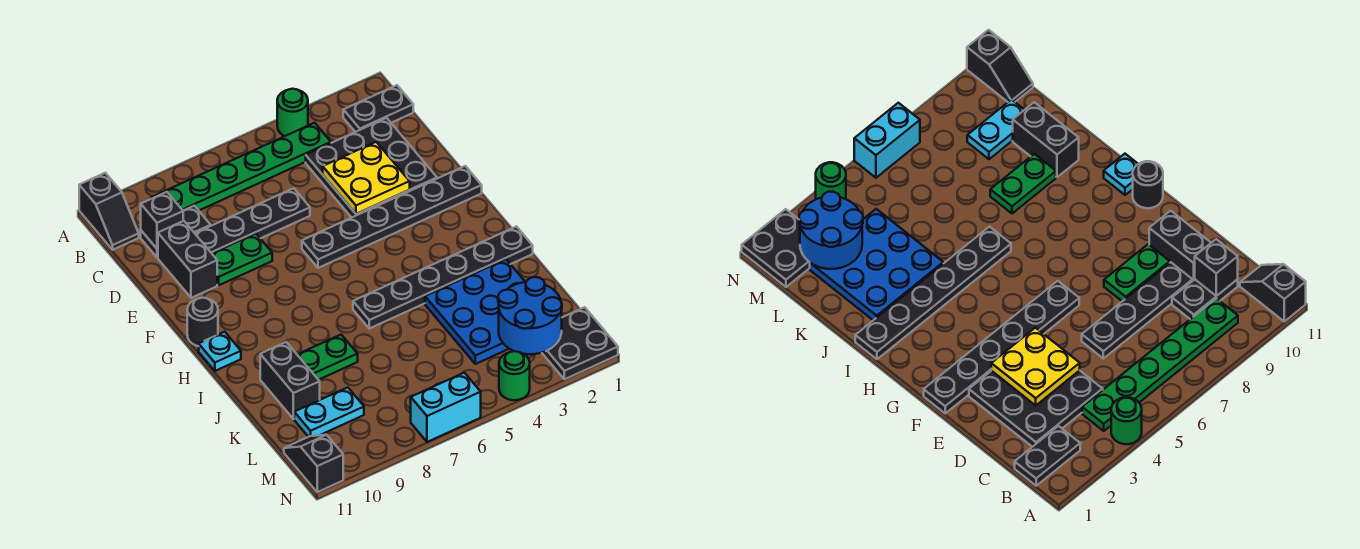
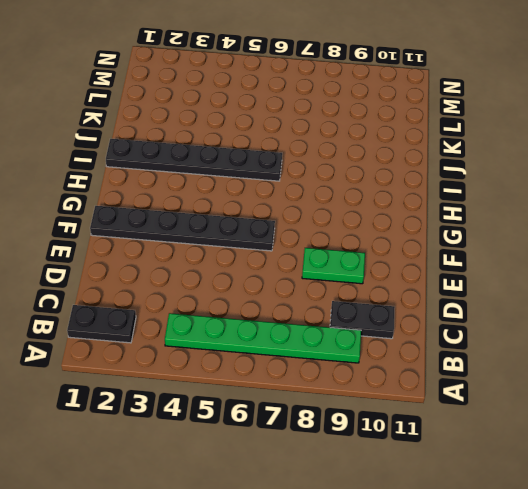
none -> green 1x1 round brick [277,89,308,136]
none -> black 1x2 slope [79,173,139,250]
none -> black 3x3 plate [306,118,437,218]

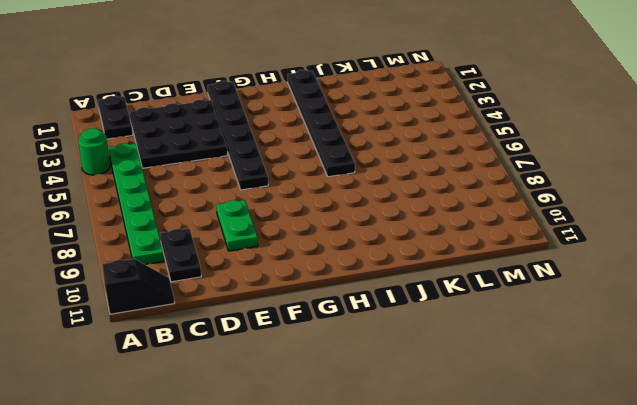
none -> black 1x4 plate [195,188,310,253]
none -> black 1x2 brick [158,221,217,298]
none -> black 1x1 round brick [187,298,218,346]

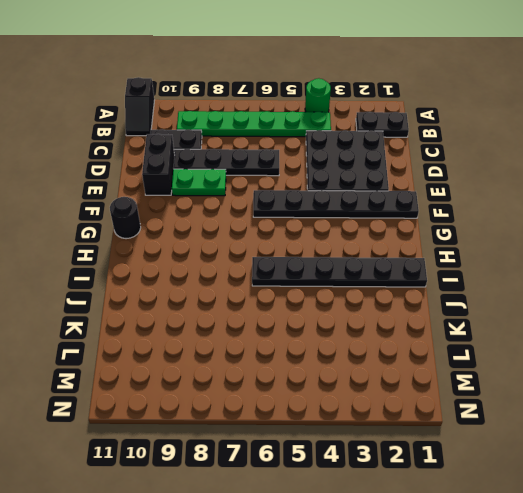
none -> cyan 1x1 plate [199,332,241,371]
none -> blue 3x3 plate [425,259,525,364]
none -> green 1x2 plate [297,335,358,380]

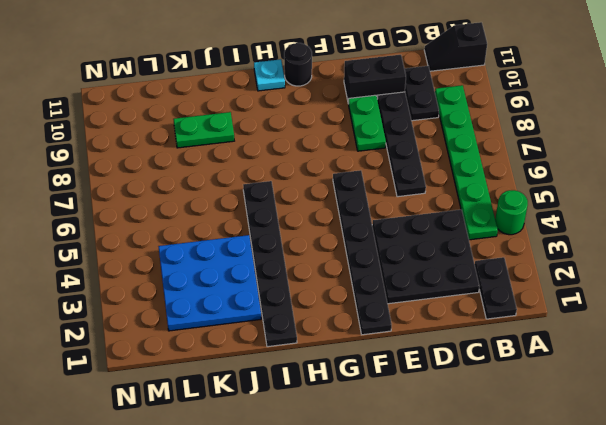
green 1x2 plate [173,112,234,148] -> green 1x2 plate turned to [297,335,358,380]
none -> black 1x2 brick [260,342,320,419]
none -> cyan 1x2 plate [294,387,364,437]
none -> black 2x2 plate [542,307,618,379]

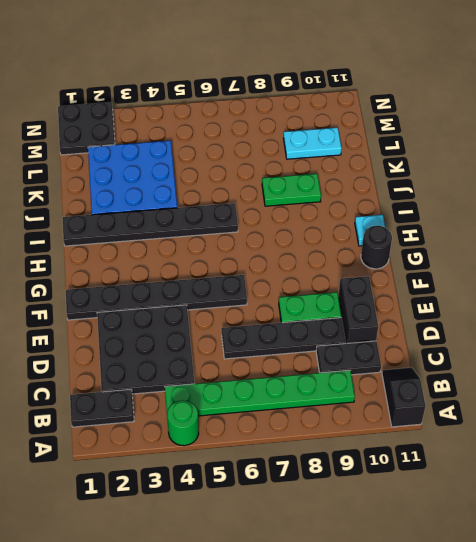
none -> black 1x2 brick [260,342,320,419]
none -> black 1x2 slope [284,435,343,492]
none -> green 1x1 round brick [499,351,530,400]

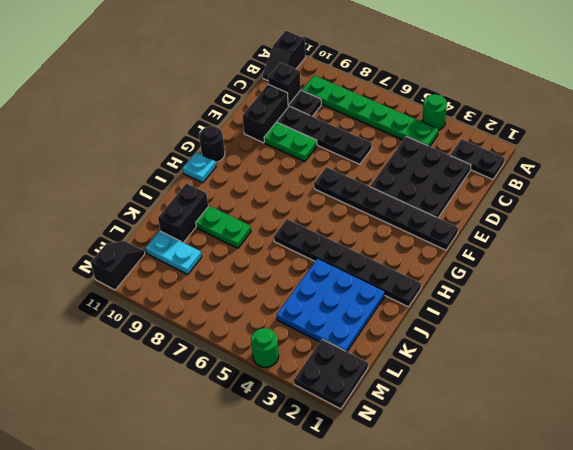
none -> cyan 1x2 brick [411,373,481,442]
none -> yellow 2x2 plate [323,142,410,214]
none -> blue 2x2 round brick [498,277,562,354]

